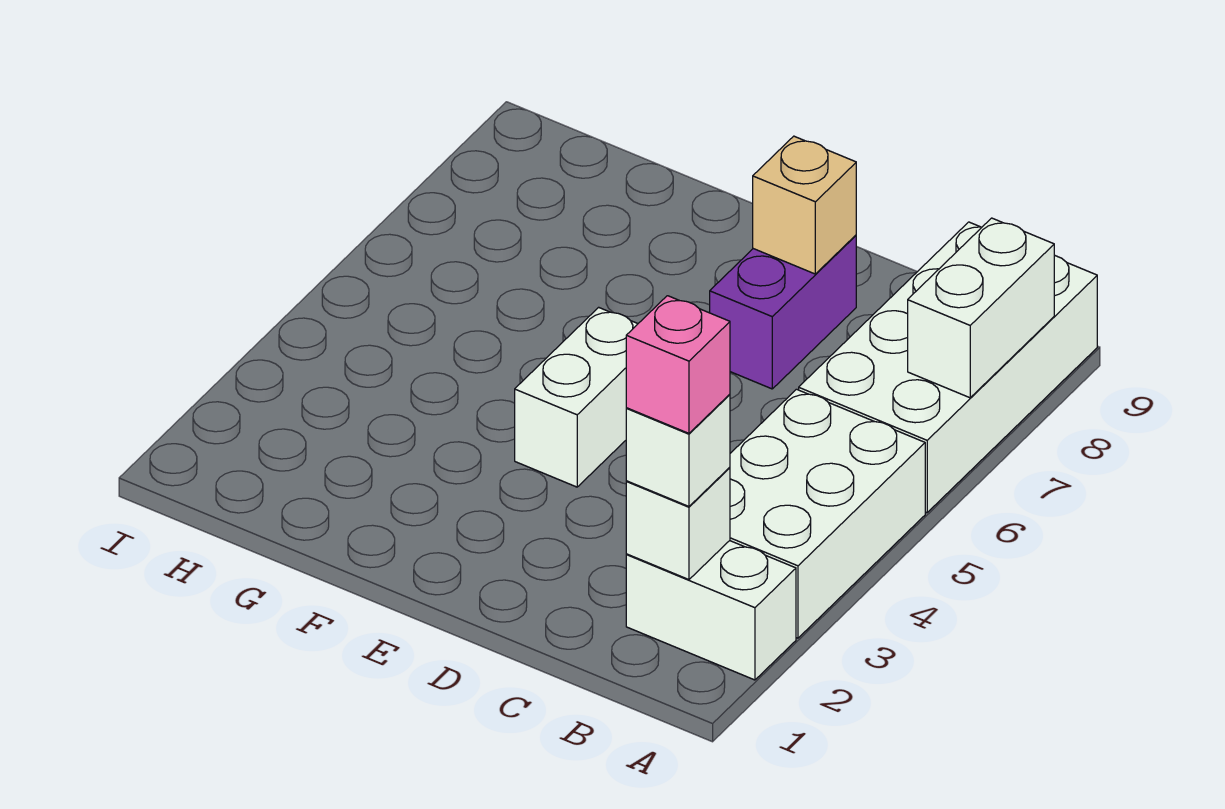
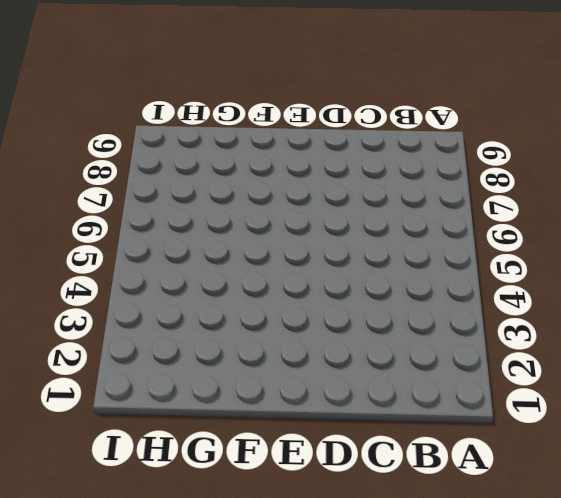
none -> white 1x2 brick [626,541,796,680]
none -> white 2x3 brick [730,389,925,638]

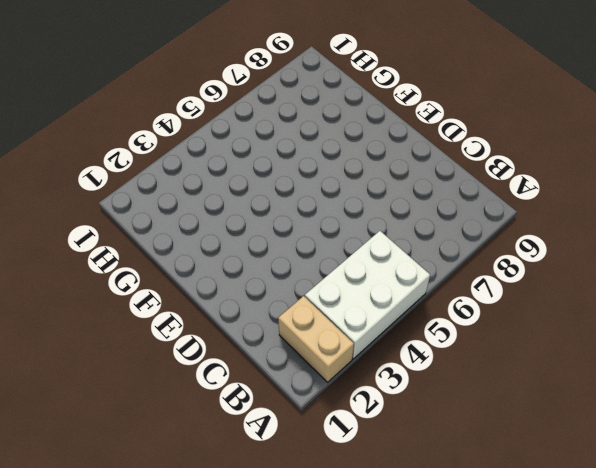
tan 1x2 brick [278,296,354,382] -> white 1x2 brick [626,541,796,680]
none -> white 2x4 brick [799,222,1097,513]
none -> purple 1x2 brick [710,235,856,389]

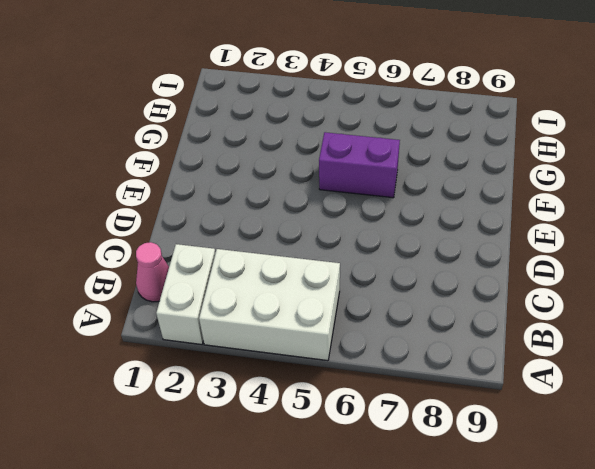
pink 1x1 cone [136,242,169,302] -> none
purple 1x2 brick [319,132,400,198] -> purple 1x2 brick moved to [710,235,856,389]
none -> white 2x4 brick [799,222,1097,513]
none -> white 1x2 brick [515,307,638,487]

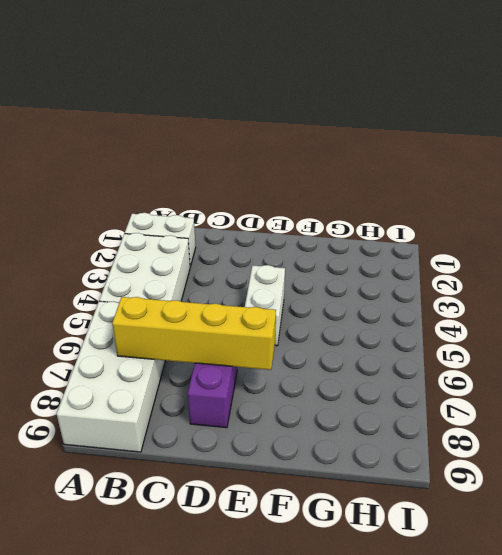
yellow 1x4 brick [112,297,276,370] -> none
none -> white 1x2 brick [908,218,1054,398]
none -> white 1x1 brick [626,467,730,580]

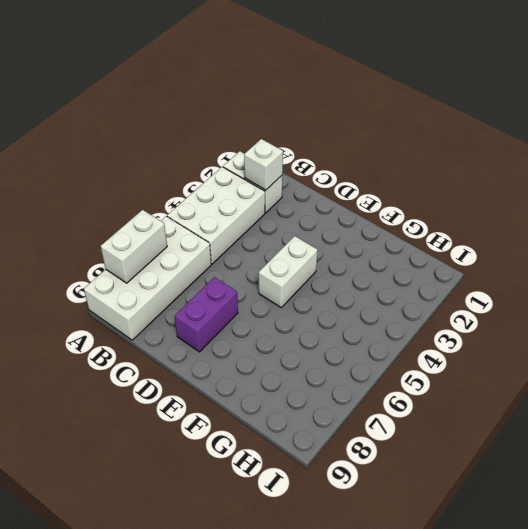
none -> tan 1x1 brick [753,136,856,274]
none -> white 1x1 brick [626,394,730,506]

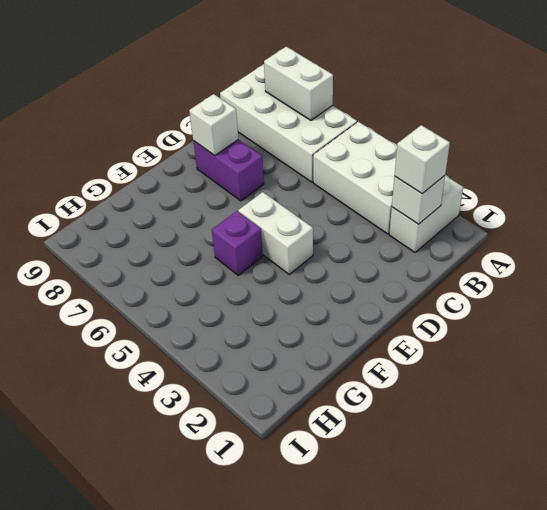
white 1x1 brick [189,94,239,156] -> tan 1x1 brick [753,136,856,274]
purple 1x1 brick [212,211,263,275] -> none
none -> pink 1x1 brick [626,296,730,433]

